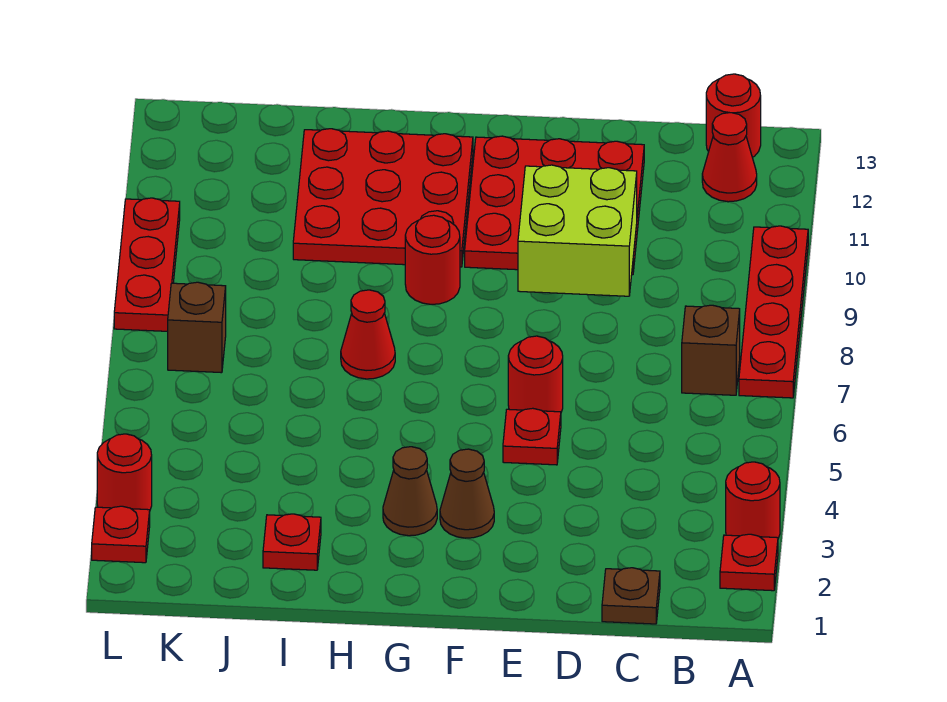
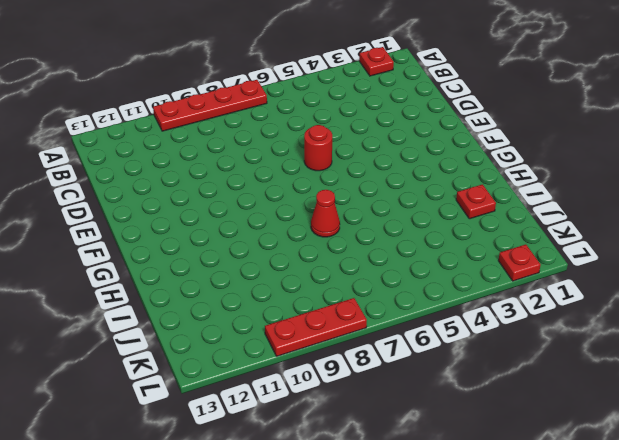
none -> red 1x1 round brick [726,462,780,538]
none -> brown 1x1 brick [682,305,740,395]
none -> red 1x1 cone [702,113,757,202]

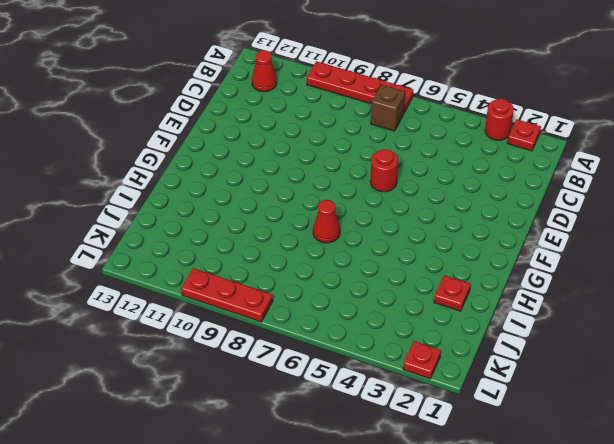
none -> red 1x1 round brick [706,74,761,158]
none -> brown 1x1 plate [602,568,660,624]
none -> red 3x3 plate [465,136,644,275]

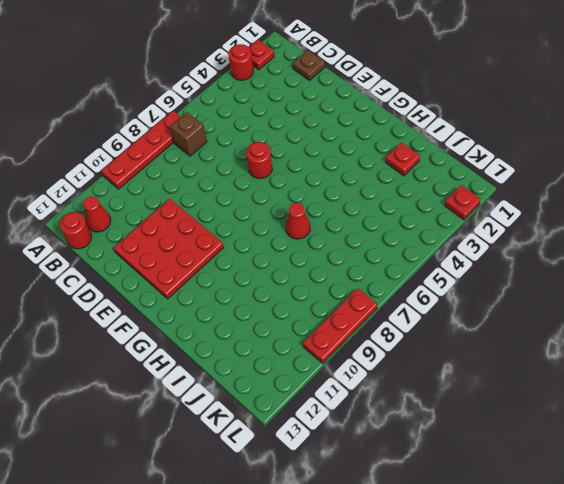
none -> red 1x1 plate [503,408,561,465]
none -> brown 1x1 cone [440,449,494,538]
none -> brown 1x1 cone [383,447,437,536]

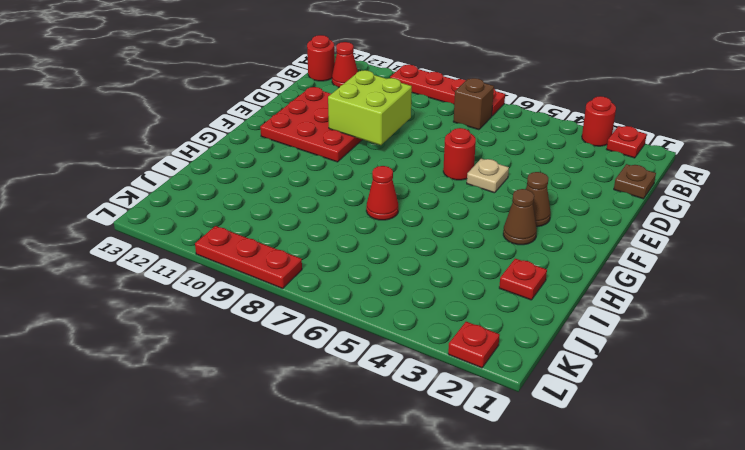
tan 1x1 plate [467,159,509,193] -> red 1x1 plate [503,408,561,465]
none -> red 1x1 round brick [405,215,460,304]
none -> red 3x3 plate [293,129,473,267]
none -> brown 1x1 brick [168,282,226,373]

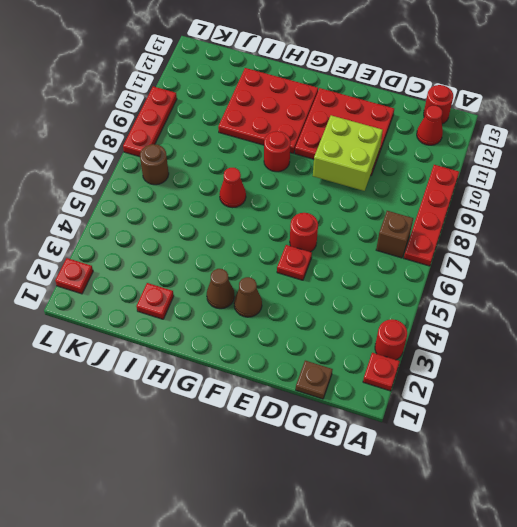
brown 1x1 round brick [140,144,169,185] -> brown 1x1 brick [168,282,226,373]
none -> red 1x1 round brick [97,434,152,510]

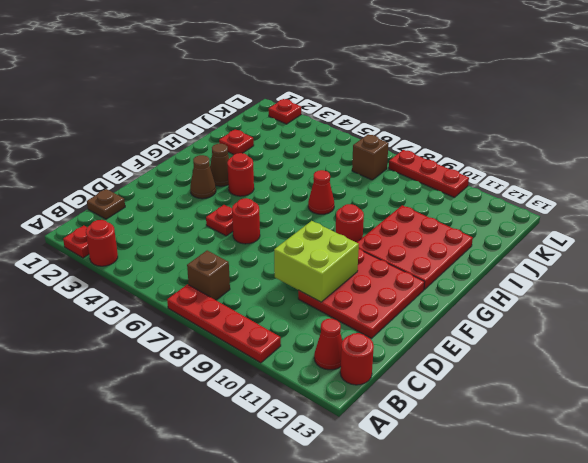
red 1x1 round brick [227,153,254,196] -> red 1x1 round brick moved to [97,434,152,510]

